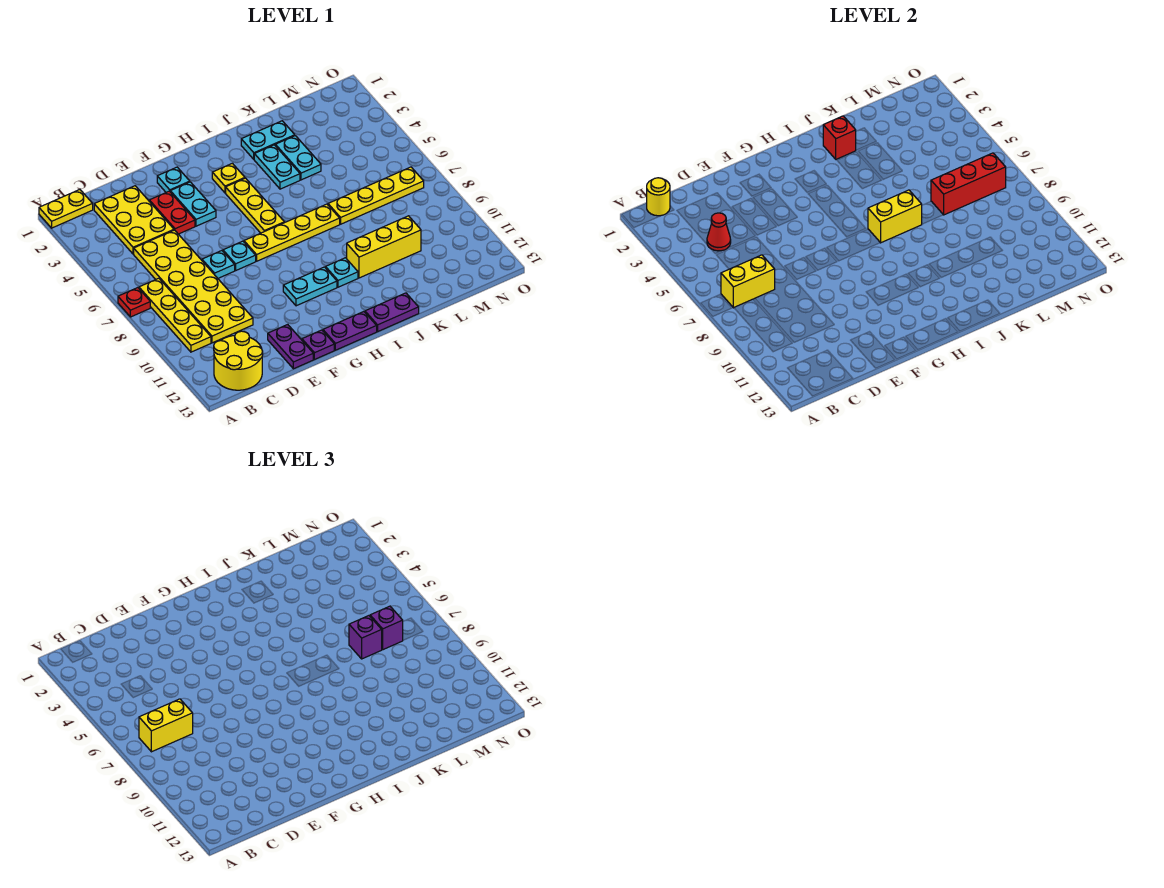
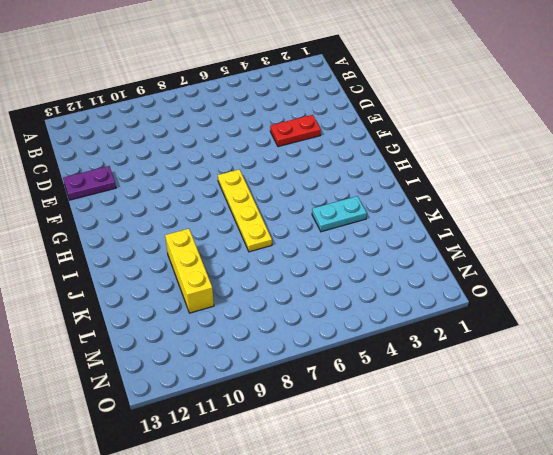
none -> yellow 1x2 plate [39,190,93,228]
none -> red 1x1 plate [118,288,150,317]
none -> yellow 1x4 plate [139,278,211,352]
none -> yellow 2x2 round brick [214,331,263,390]

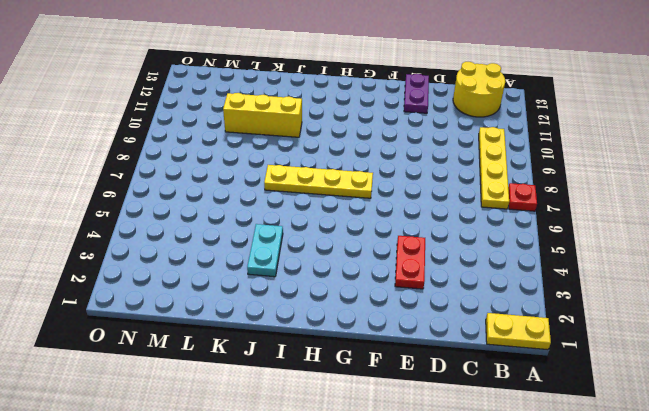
none -> yellow 2x3 plate [94,186,174,254]
none -> yellow 2x6 plate [134,230,253,343]
none -> cyan 1x1 plate [202,251,235,278]
none -> cyan 1x1 plate [157,167,190,192]

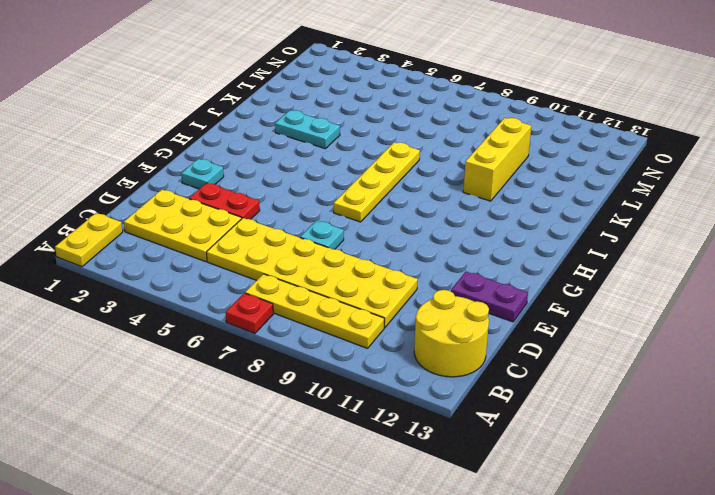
none -> cyan 1x2 plate [170,182,216,226]
none -> cyan 1x1 plate [223,241,256,270]
none -> purple 1x1 plate [302,330,334,360]
none -> cyan 1x2 plate [283,267,337,306]

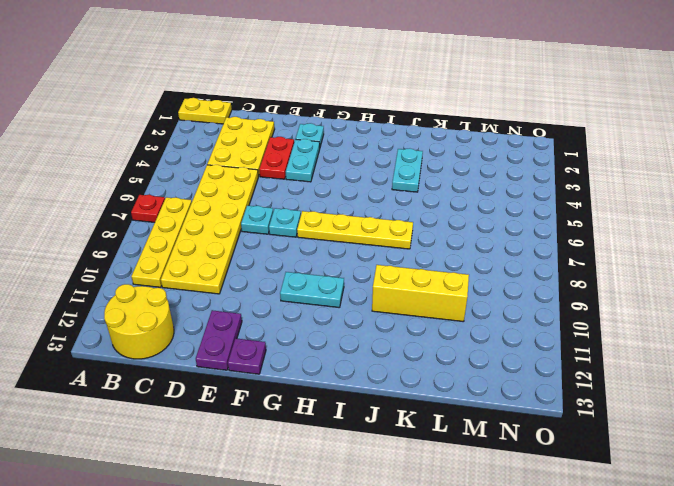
none -> purple 1x2 plate [323,312,377,350]
none -> yellow 1x1 plate [212,163,245,193]
none -> yellow 1x3 plate [226,178,284,233]
none -> cyan 1x1 plate [326,258,358,287]

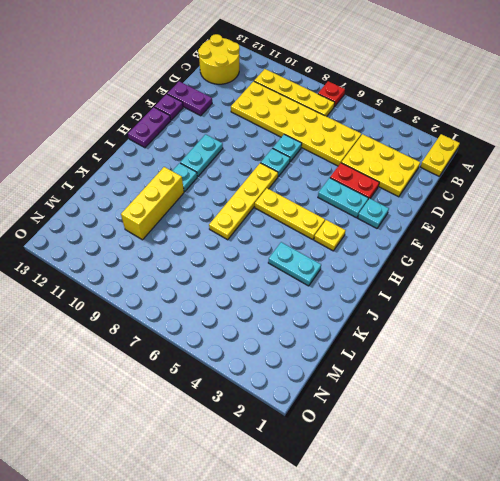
none -> purple 1x2 plate [365,293,419,331]
none -> cyan 1x2 plate [241,121,295,159]
none -> cyan 1x2 plate [275,136,321,180]
none -> yellow 1x4 plate [328,167,424,224]

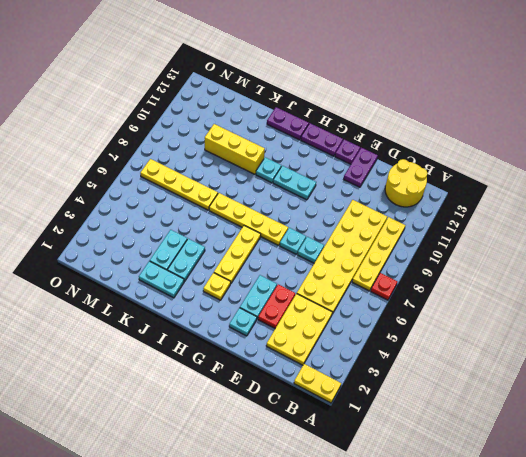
none -> yellow 1x1 round brick [647,178,670,216]
none -> yellow 1x2 brick [721,255,775,308]
none -> red 1x1 cone [707,213,731,251]
none -> yellow 1x2 brick [868,190,922,243]

